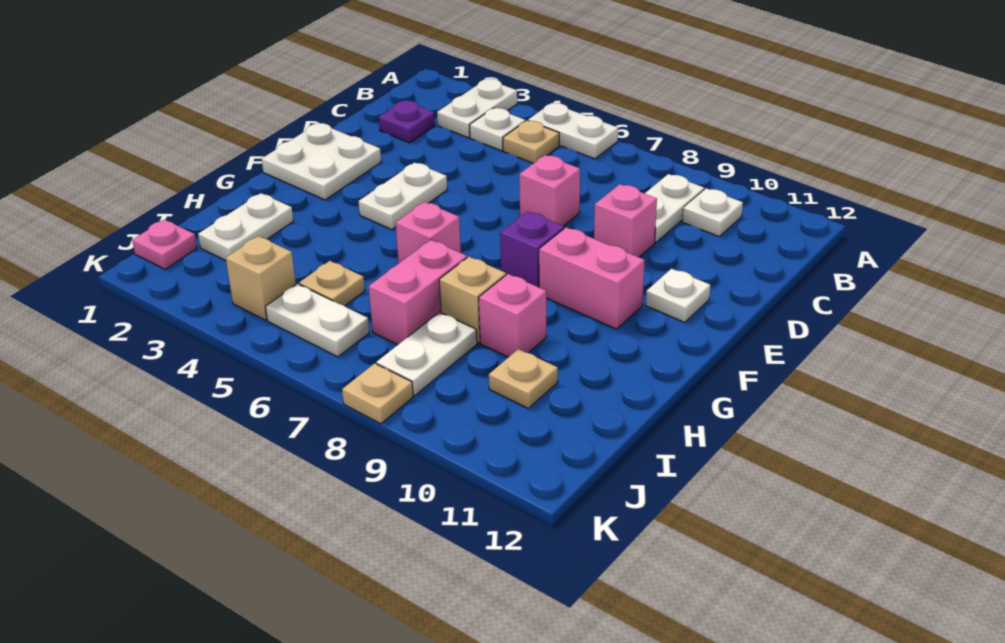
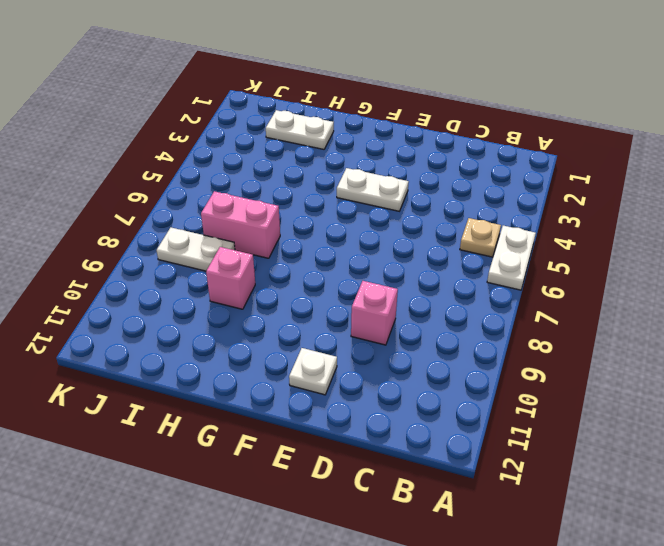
none -> white 1x2 plate [437,79,517,138]
none -> white 1x1 plate [470,108,525,151]
none -> white 1x2 plate [645,174,704,243]

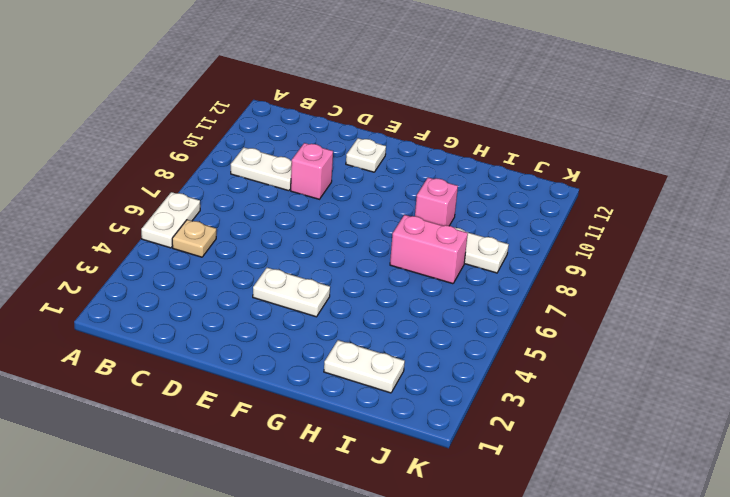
none -> white 1x2 plate [437,79,517,138]
none -> white 1x1 plate [470,108,525,151]
none -> white 1x1 plate [682,188,743,236]

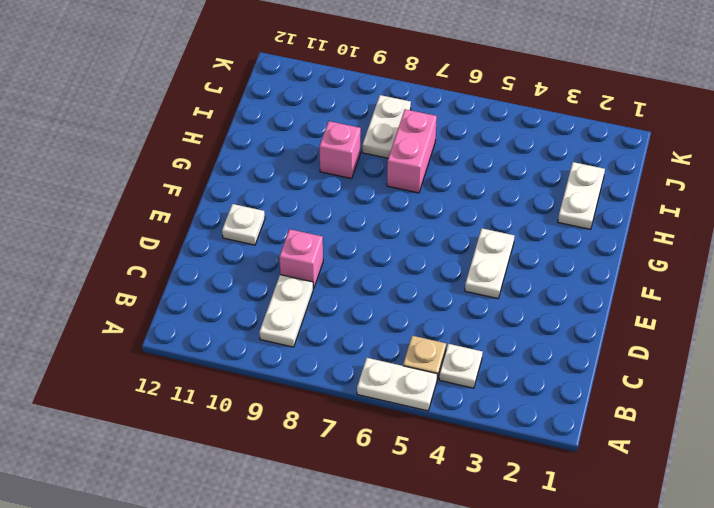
none -> white 1x2 plate [437,79,517,138]
none -> white 1x1 plate [682,188,743,236]
none -> purple 1x1 plate [379,101,435,143]

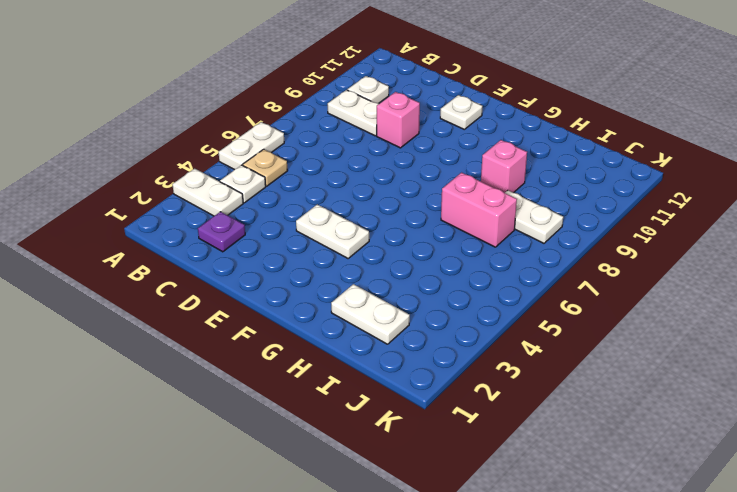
none -> pink 1x1 brick [519,155,580,226]
none -> white 2x2 plate [262,123,381,200]
none -> purple 1x1 brick [500,211,564,287]

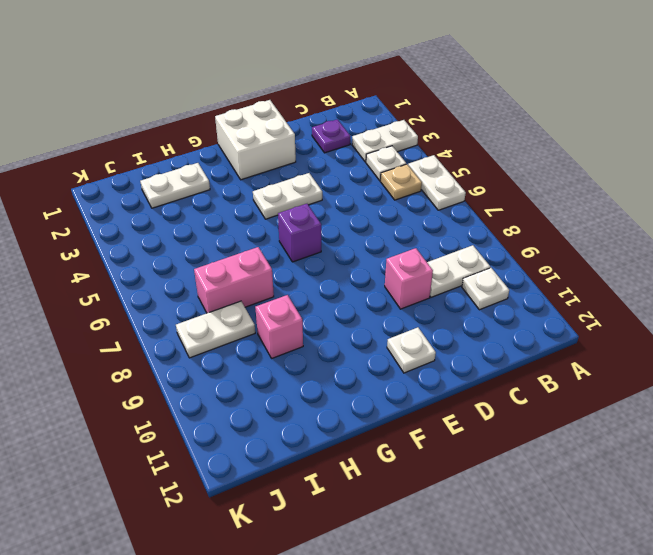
white 2x2 brick [215,100,296,180] -> white 2x2 plate [262,123,381,200]
purple 1x1 brick [278,204,321,262] -> purple 1x1 brick moved to [500,211,564,287]
none -> pink 1x1 brick [519,155,580,226]
none -> pink 1x2 brick [539,227,645,329]
none -> pink 1x1 brick [396,202,461,263]

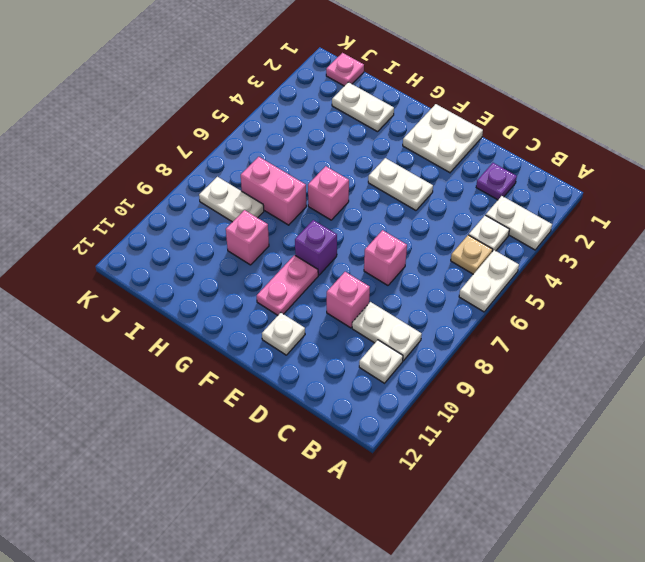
pink 1x2 plate [257,255,318,315] -> pink 1x2 brick [539,227,645,329]
none -> tan 1x1 brick [439,257,506,343]
none -> tan 1x1 plate [299,261,365,306]
none -> tan 1x1 plate [489,349,558,409]

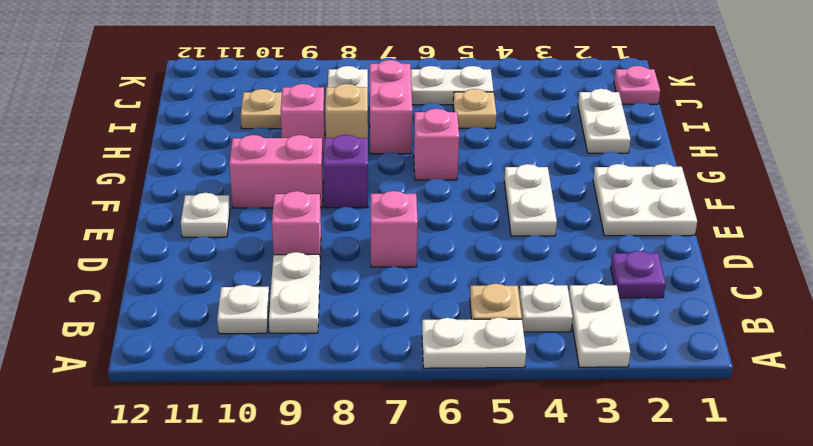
none -> tan 1x1 brick [226,236,296,320]
none -> tan 1x1 plate [342,363,413,424]

